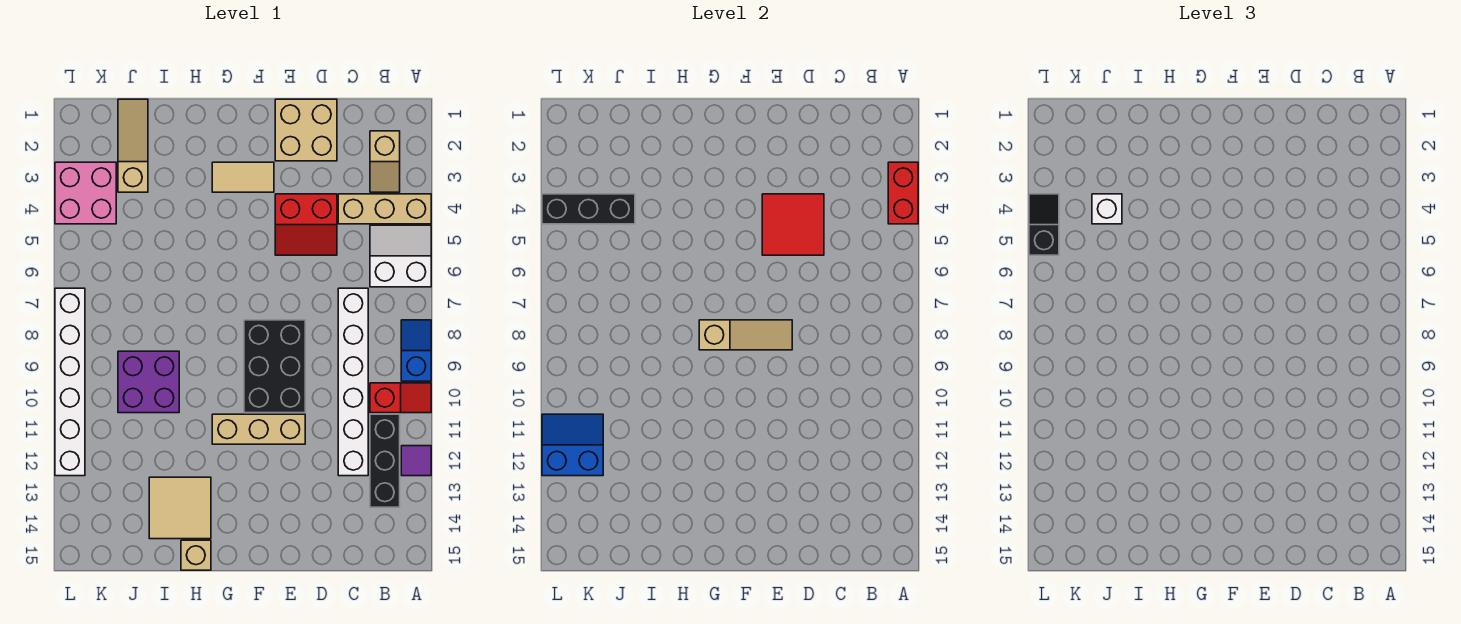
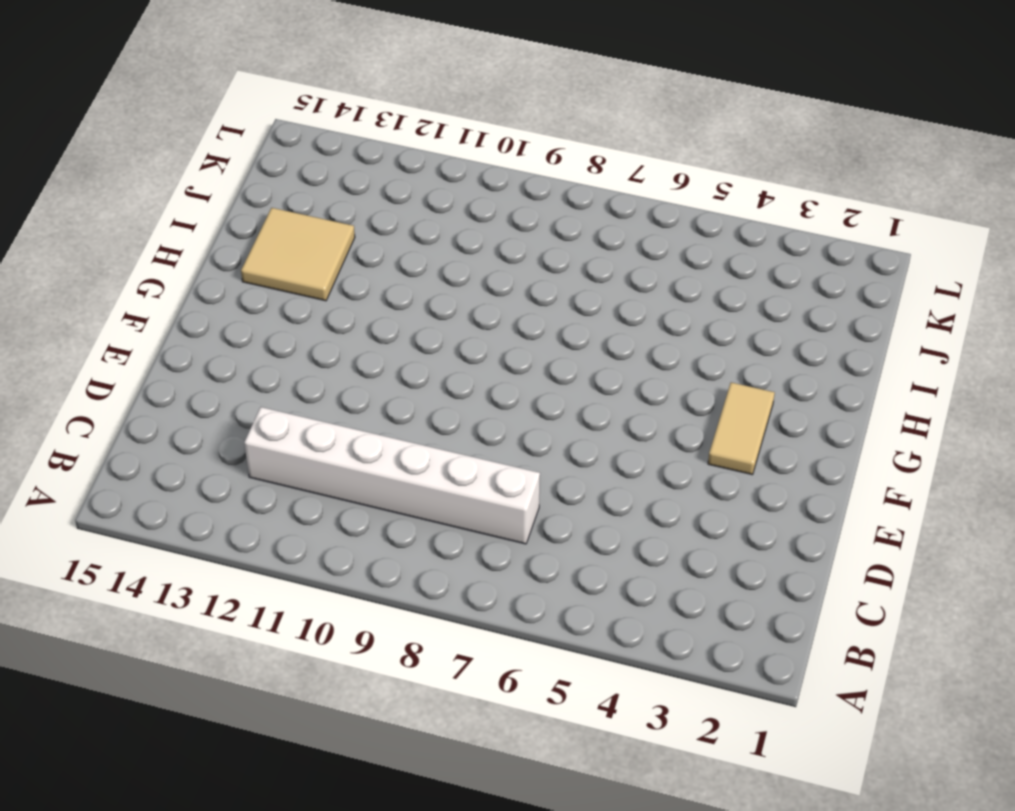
none -> tan 1x3 brick [338,194,431,224]
none -> white 2x2 slope [370,225,431,287]
none -> blue 1x2 slope [401,320,431,381]

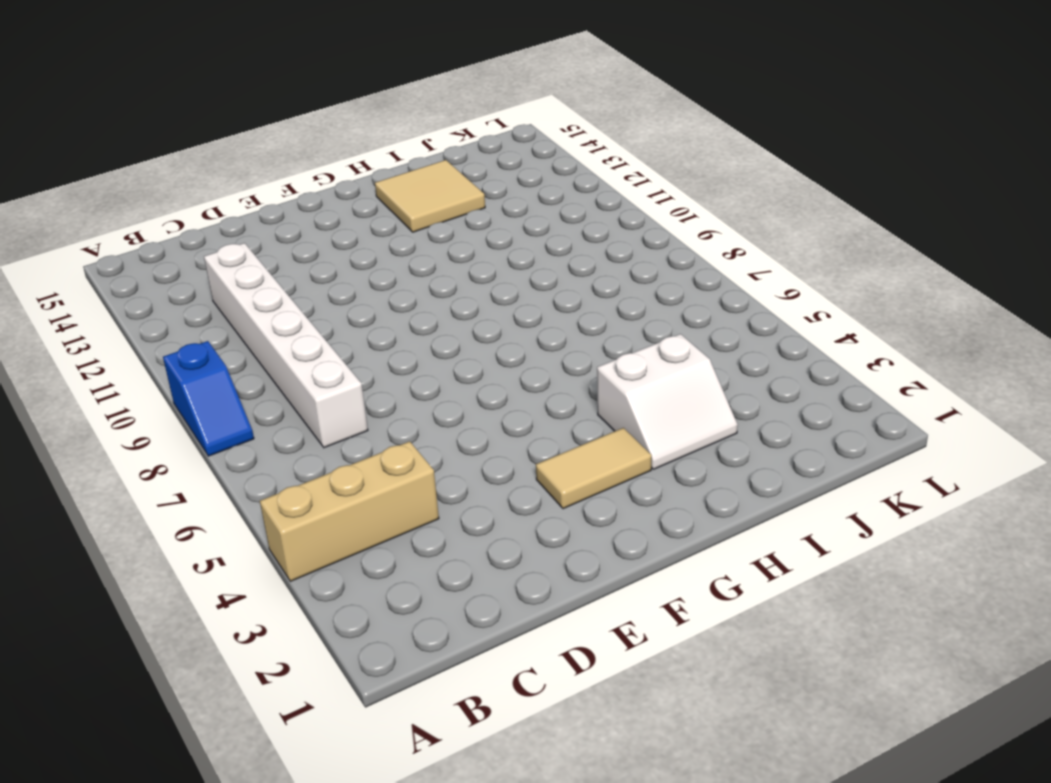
white 2x2 slope [597,334,738,469] -> white 2x2 slope moved to [370,225,431,287]
none -> red 1x2 slope [370,383,431,413]
none -> purple 1x1 tile [401,446,431,476]
none -> tan 1x2 slope [370,131,400,192]

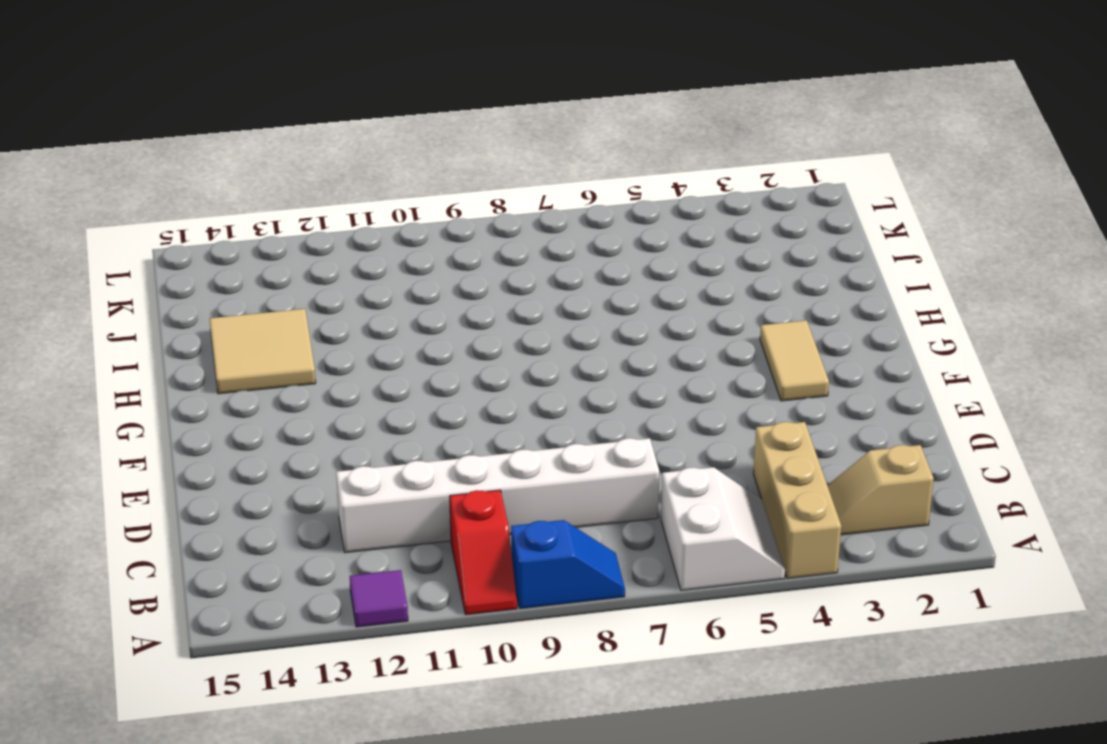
none -> black 1x3 brick [370,414,400,507]
none -> tan 2x2 brick [275,99,337,161]
none -> red 2x2 slope [275,194,337,255]

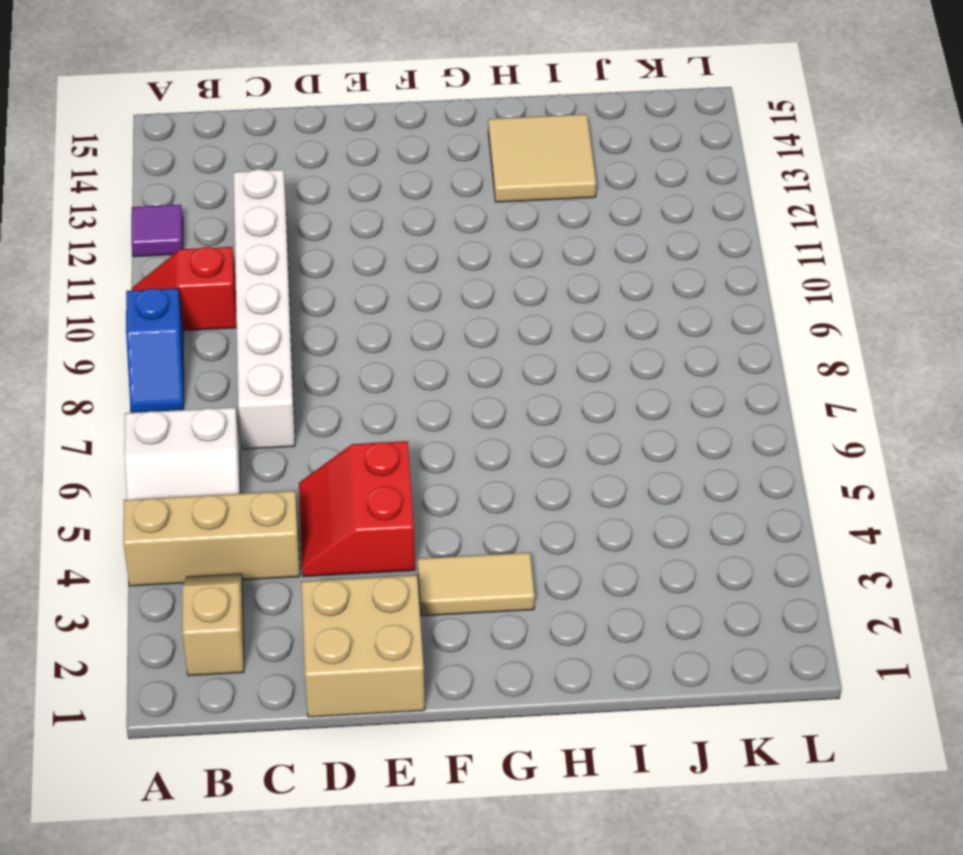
red 2x2 slope [299,441,415,577] -> red 2x2 slope turned to [275,194,337,255]
none -> black 1x3 brick [370,414,400,507]
none -> black 2x3 brick [244,320,305,413]
none -> tan 1x3 brick [212,414,305,444]

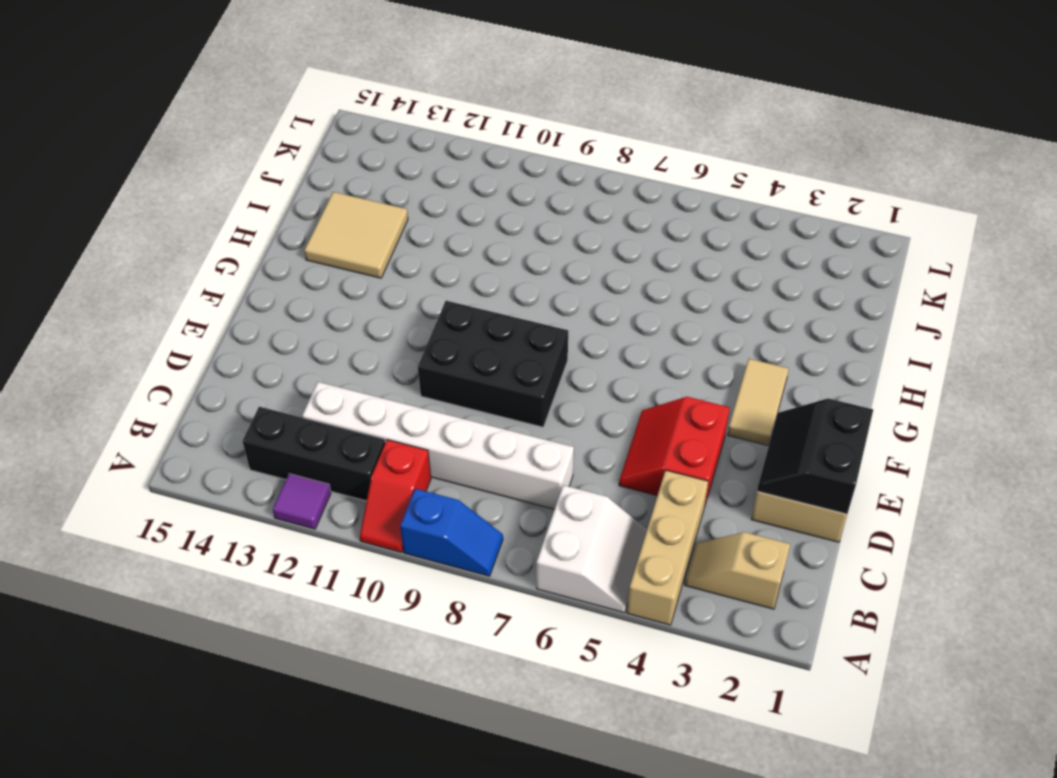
black 2x2 slope [757,398,873,514] -> none
none -> tan 1x3 brick [212,414,305,444]
none -> tan 1x1 brick [181,540,211,570]
none -> purple 2x2 brick [118,351,179,413]

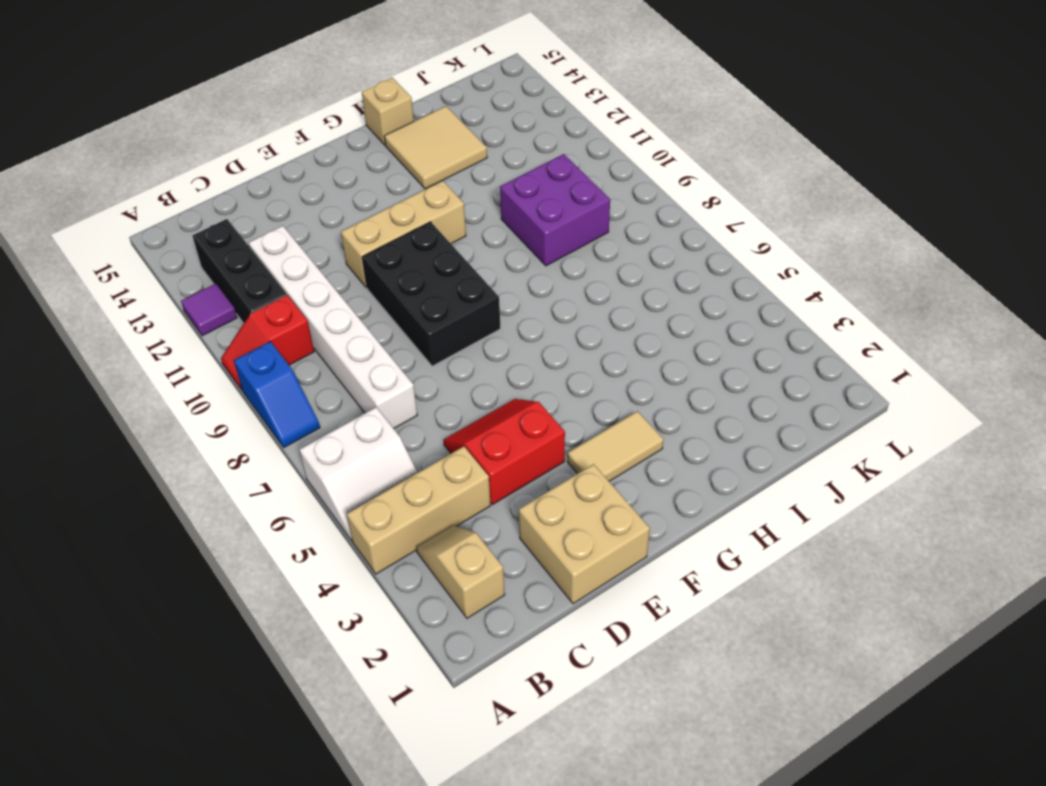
none -> tan 1x3 slope [118,99,148,192]
none -> pink 2x2 brick [55,162,116,224]
none -> white 1x6 brick [55,288,85,476]

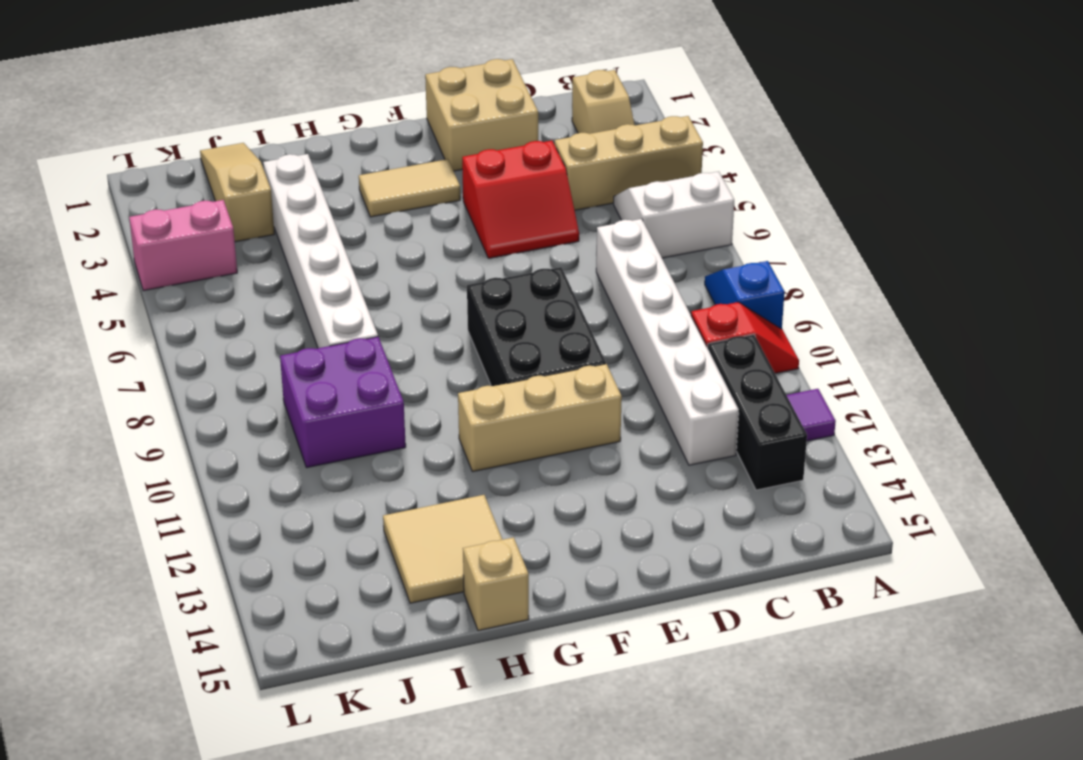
white 1x6 brick [263,154,378,348] -> white 1x6 brick moved to [55,288,85,476]
pink 1x2 brick [129,200,237,291] -> pink 2x2 brick [55,162,116,224]
none -> red 1x2 brick [888,162,918,224]
none -> red 2x2 tile [762,194,824,255]
none -> tan 1x3 slope [699,320,792,350]

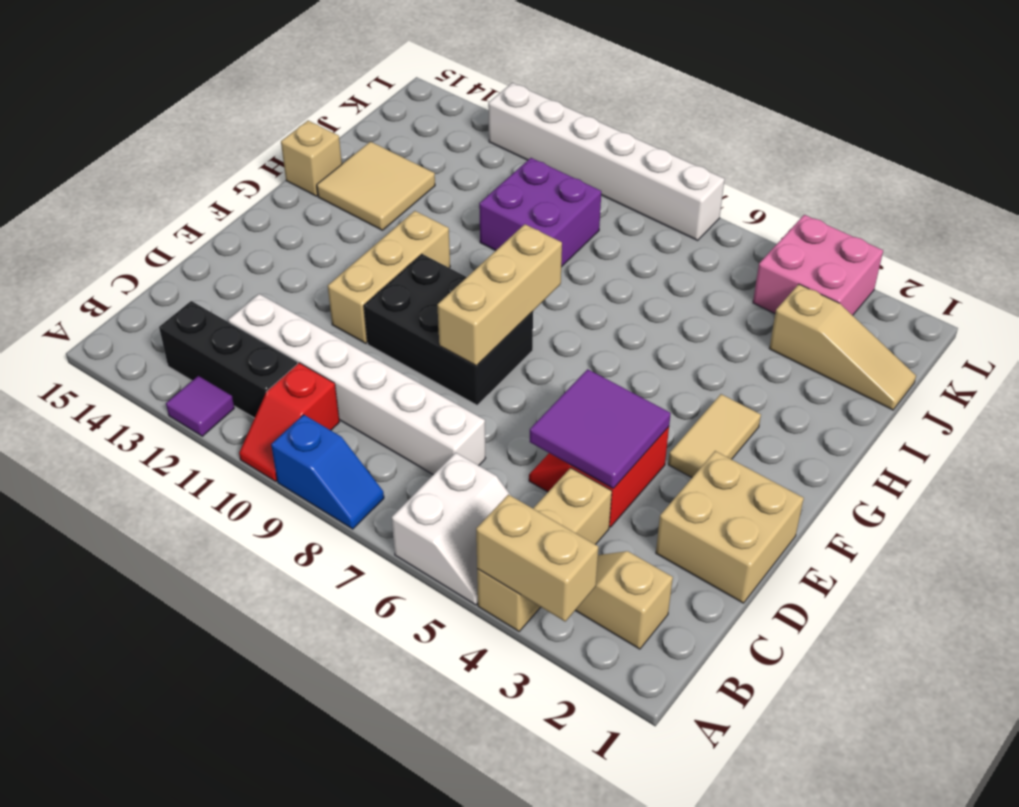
tan 1x2 brick [476,495,598,621] -> red 1x2 brick [888,162,918,224]
purple 2x2 tile [530,369,671,489] -> red 2x2 tile [762,194,824,255]
tan 1x3 brick [437,224,562,366] -> tan 1x3 slope [699,320,792,350]
none -> black 1x3 brick [542,194,635,224]
none -> blue 2x2 slope [542,414,603,476]
none -> white 1x1 brick [1092,194,1122,224]

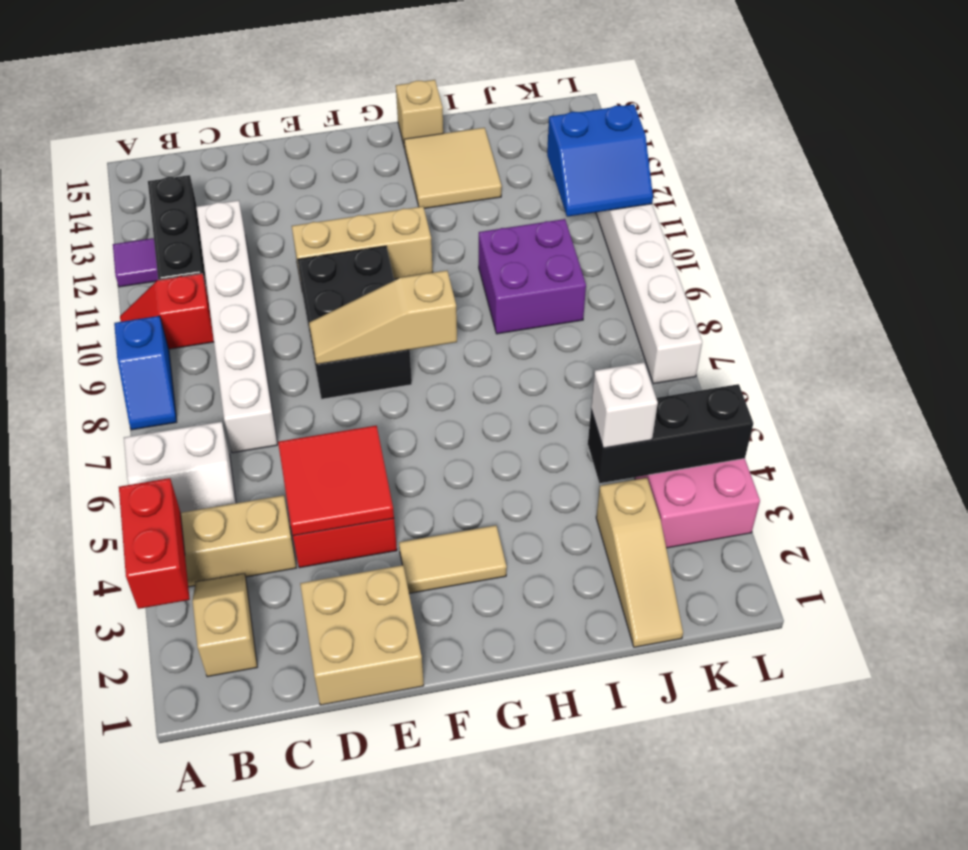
none -> black 1x2 slope [1029,194,1059,255]

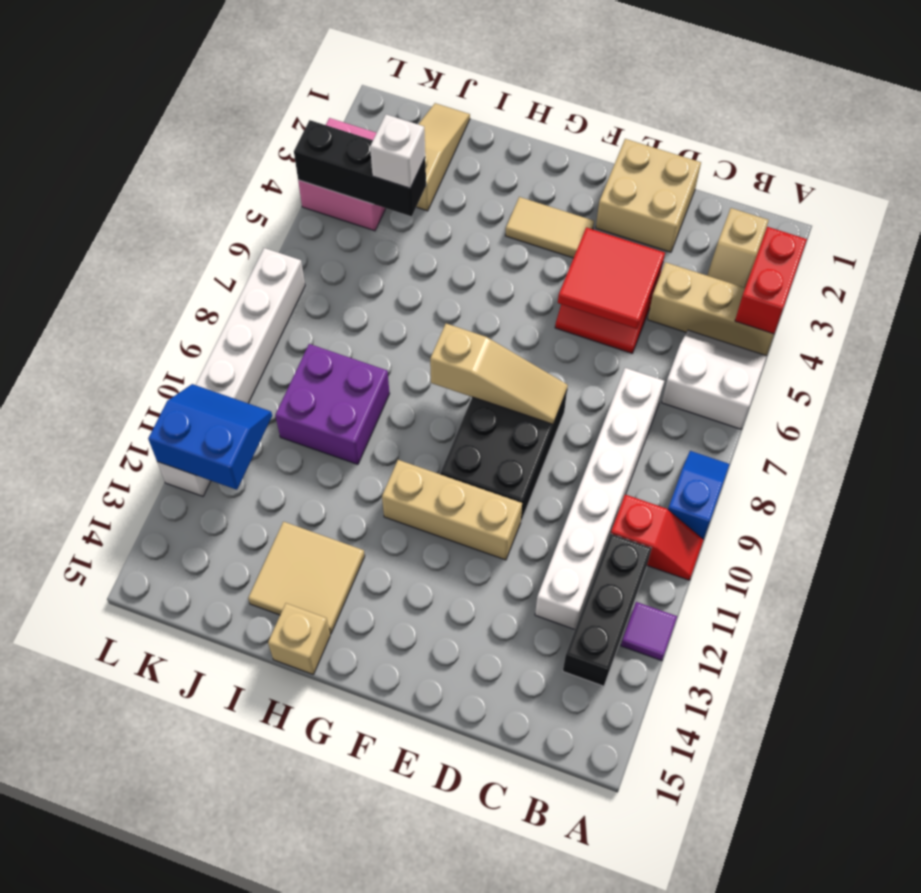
none -> black 1x2 slope [1029,194,1059,255]

